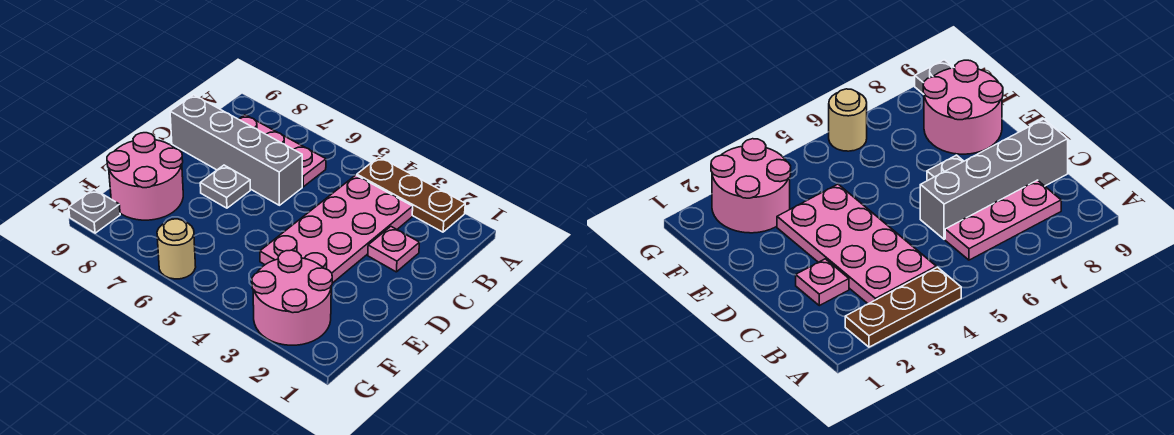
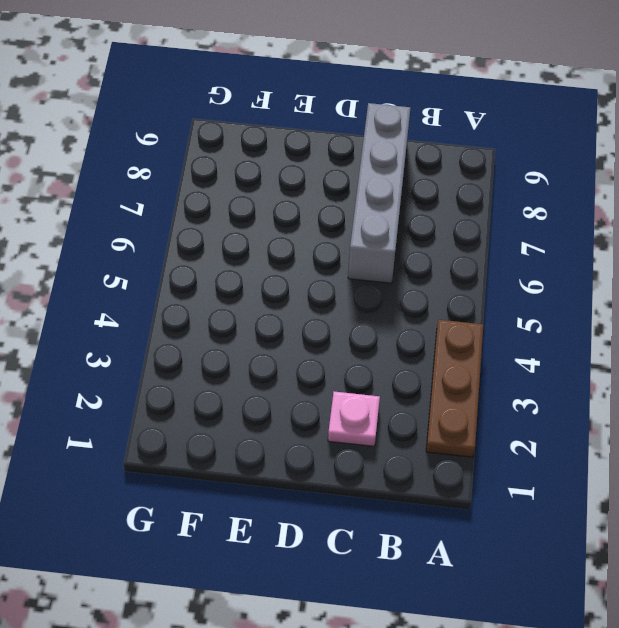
none -> pink 2x4 plate [260,175,413,283]
none -> pink 1x3 plate [239,115,326,187]

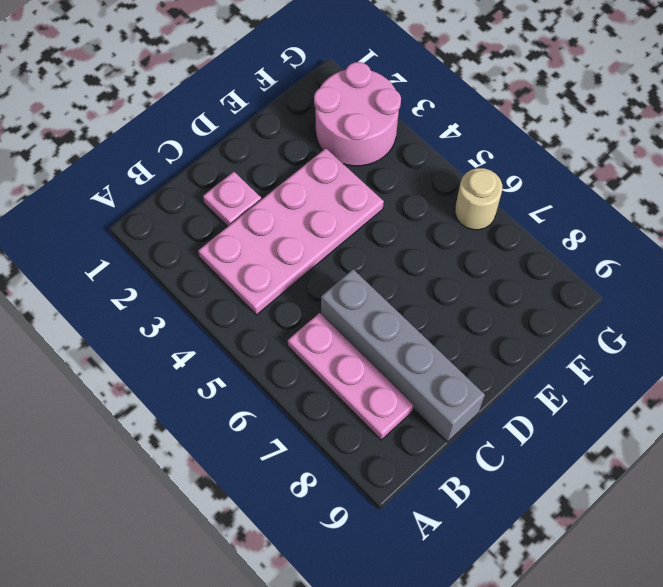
none -> brown 1x3 plate [357,157,465,232]
none -> grey 1x1 plate [200,165,250,208]

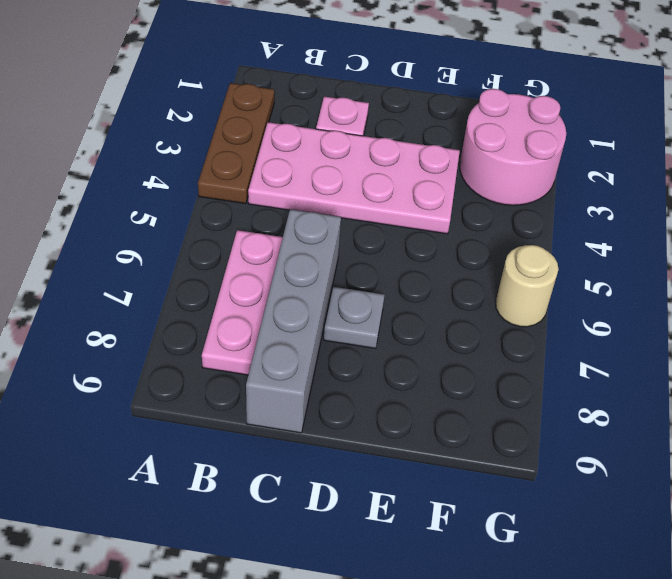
none -> pink 2x2 round brick [107,133,183,220]
none -> grey 1x1 plate [69,189,120,233]

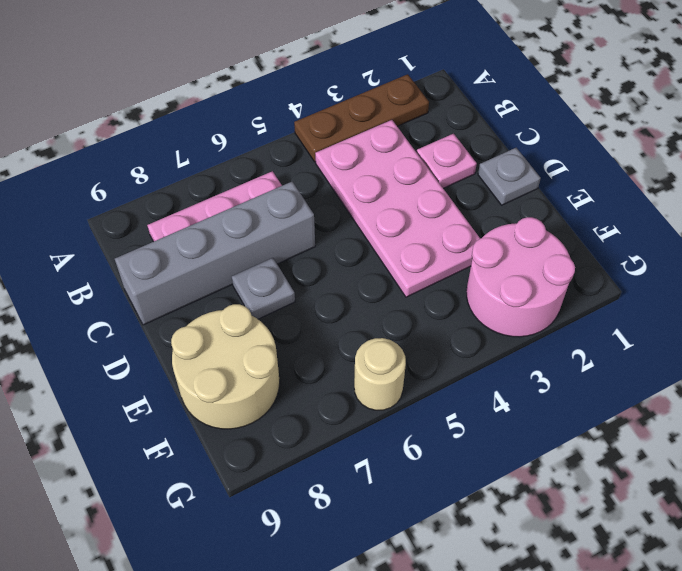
grey 1x1 plate [478,148,541,205] -> grey 1x1 plate moved to [69,189,120,233]
tan 2x2 round brick [171,304,280,429] -> pink 2x2 round brick [107,133,183,220]

